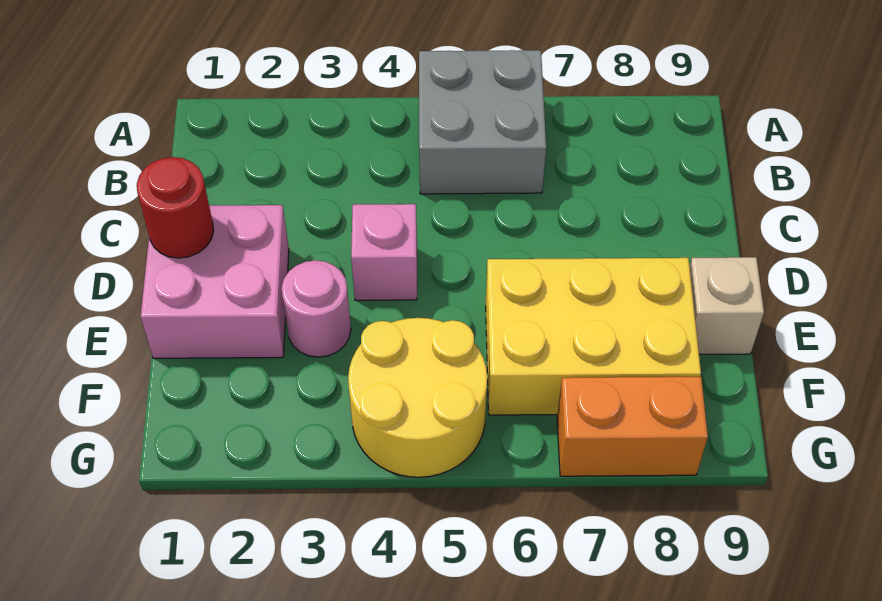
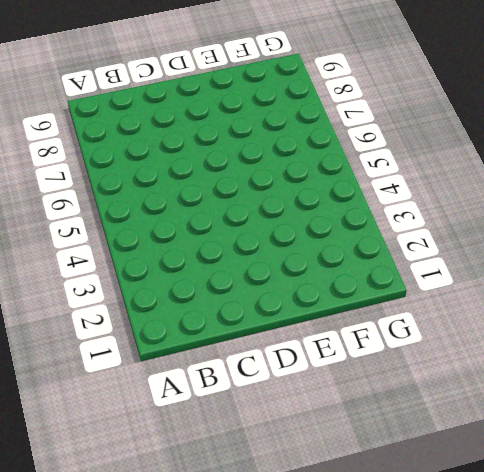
none -> grey 2x2 brick [419,50,546,194]
none -> pink 2x2 brick [141,205,289,358]

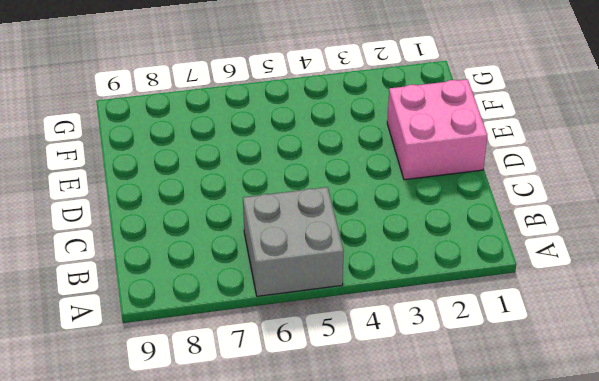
none -> pink 1x1 brick [351,204,417,300]
none -> pink 1x1 round brick [282,260,351,357]

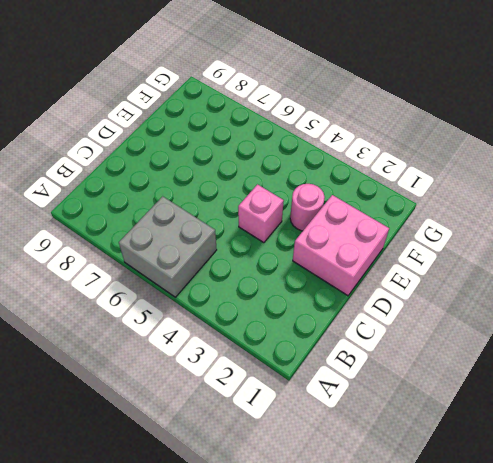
none -> yellow 2x3 brick [486,258,701,415]
none -> tan 1x1 brick [690,257,764,354]

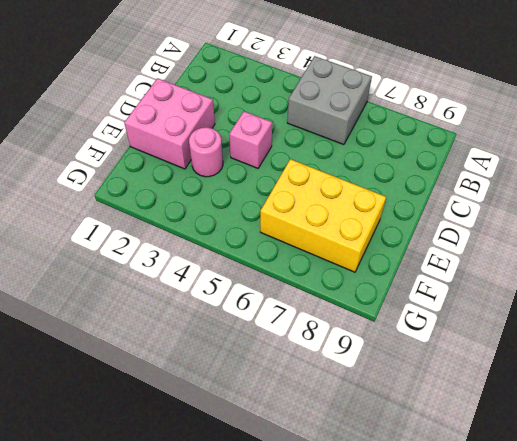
none -> tan 1x1 brick [690,257,764,354]
none -> yellow 2x2 round brick [348,318,487,477]

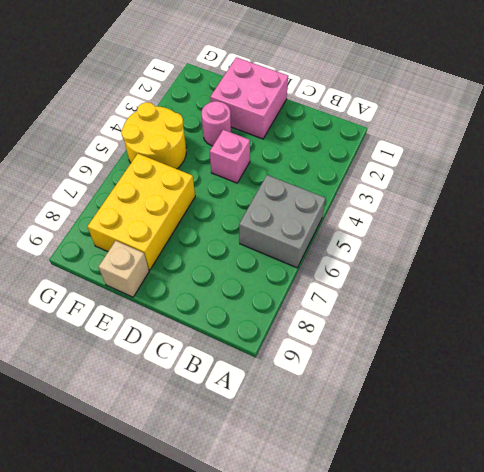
none -> orange 1x2 brick [557,377,708,476]
none -> red 1x1 round brick [137,157,214,258]

